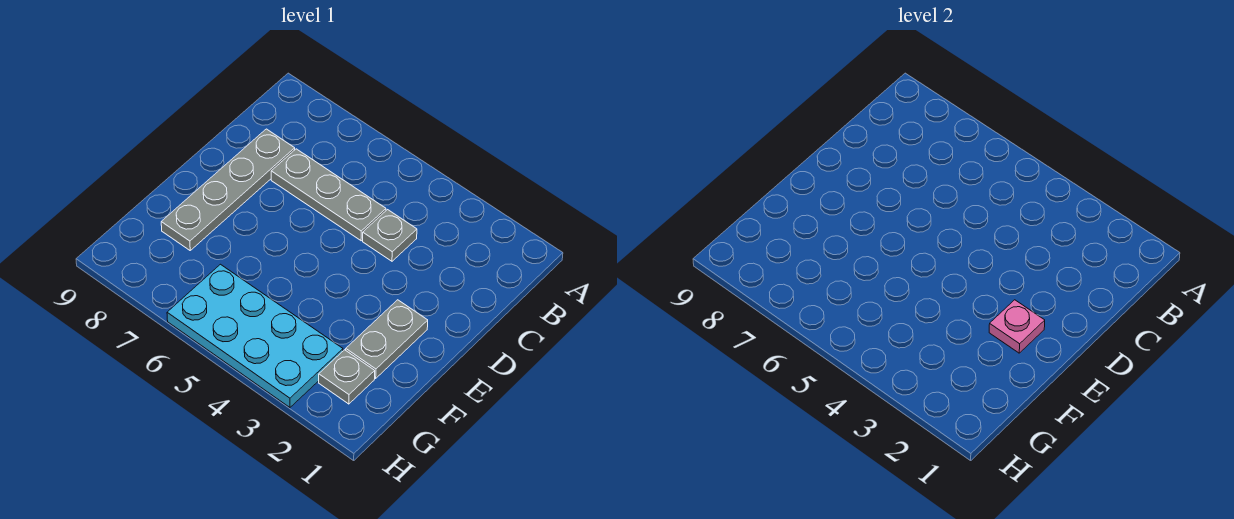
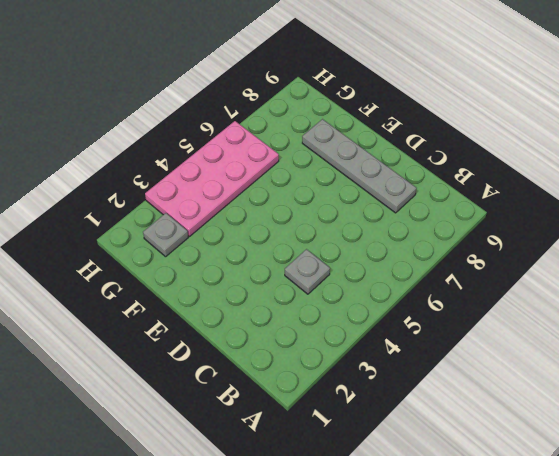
pink 2x4 plate [145,121,279,236] -> cyan 2x4 plate [167,264,343,407]
none -> grey 1x3 plate [271,149,386,241]
none -> grey 1x2 plate [346,300,428,378]

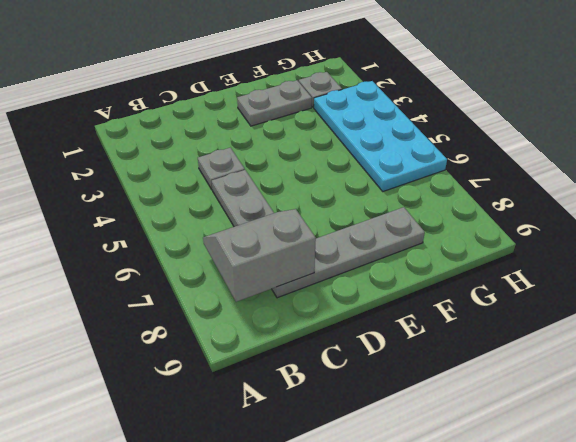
grey 2x2 slope [203,209,316,302] -> none
none -> pink 1x1 plate [989,300,1045,353]

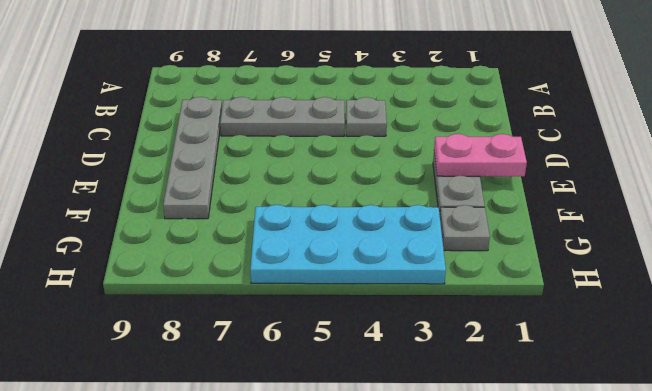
pink 1x2 plate [434,134,527,176] -> pink 1x1 plate [989,300,1045,353]

